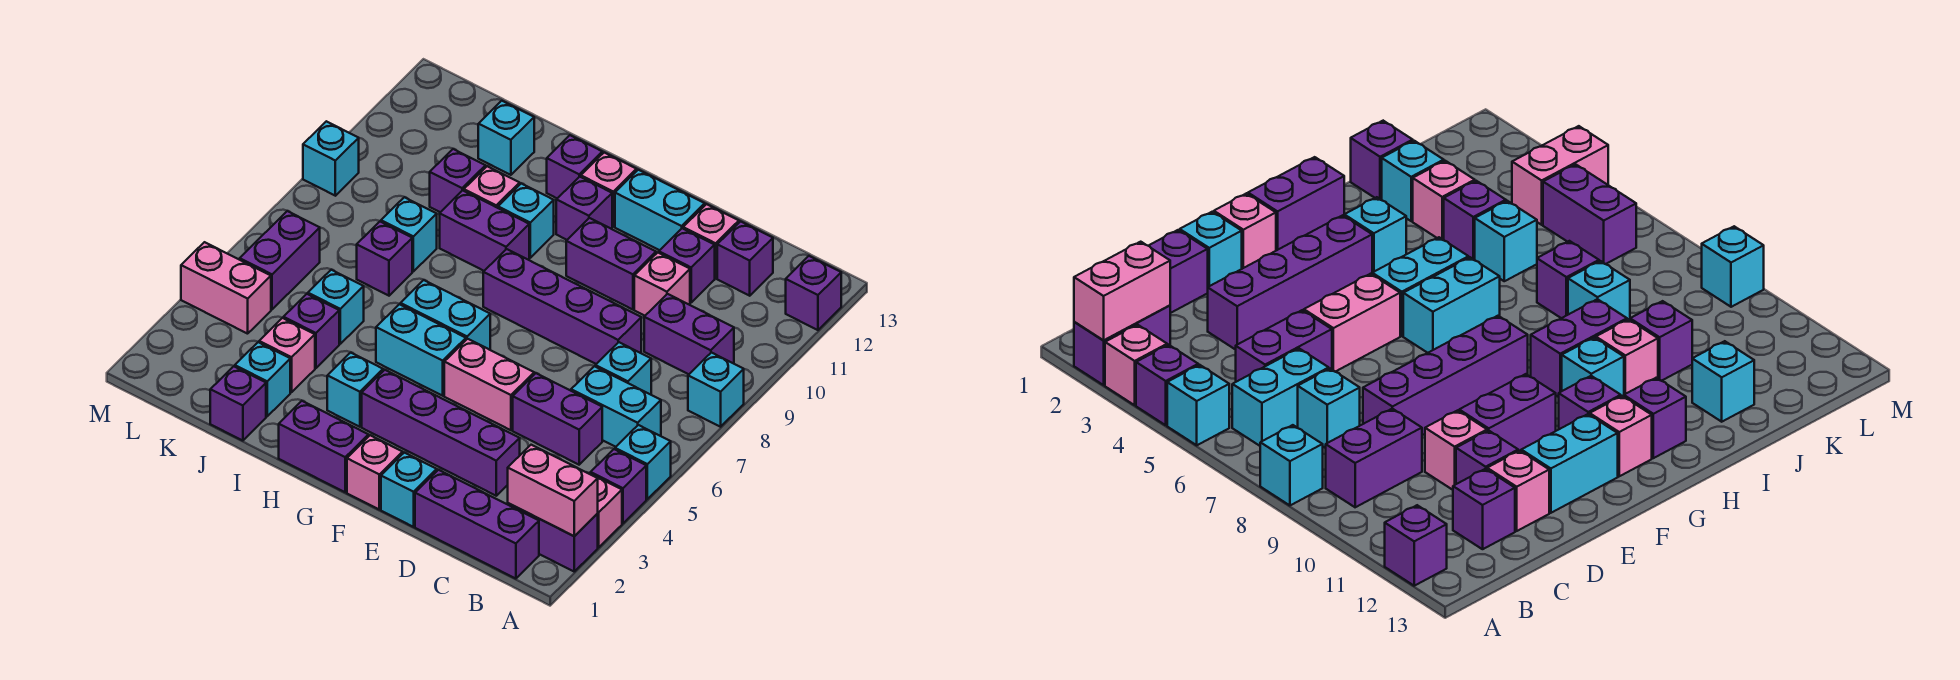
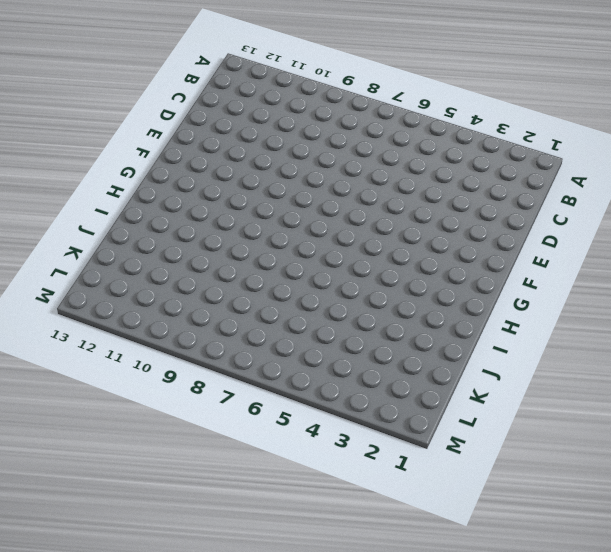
none -> purple 1x2 brick [508,503,598,571]
none -> pink 1x1 brick [589,473,622,547]
none -> purple 1x1 brick [591,449,646,523]
none -> cyan 1x1 brick [615,425,671,499]

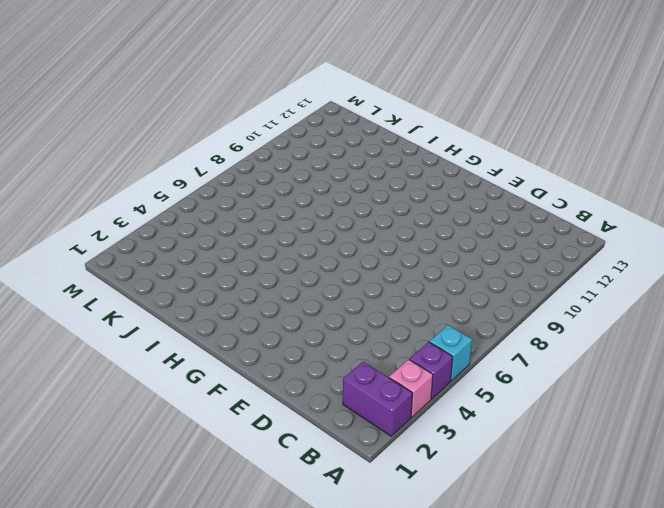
none -> cyan 1x1 brick [688,353,744,427]
none -> purple 1x1 brick [786,256,841,330]
none -> purple 1x3 brick [415,470,539,579]
none -> cyan 1x2 brick [571,366,661,447]

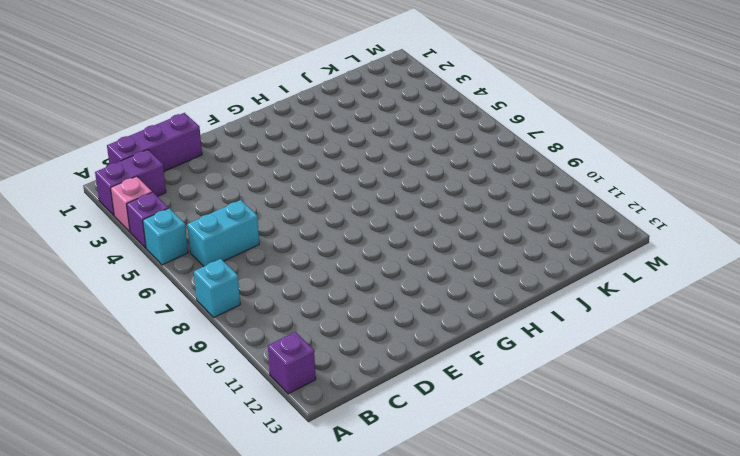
none -> purple 1x2 brick [644,294,734,374]
none -> purple 1x2 brick [513,373,602,465]
none -> cyan 1x1 brick [595,342,651,394]
none -> purple 1x1 brick [717,221,773,296]

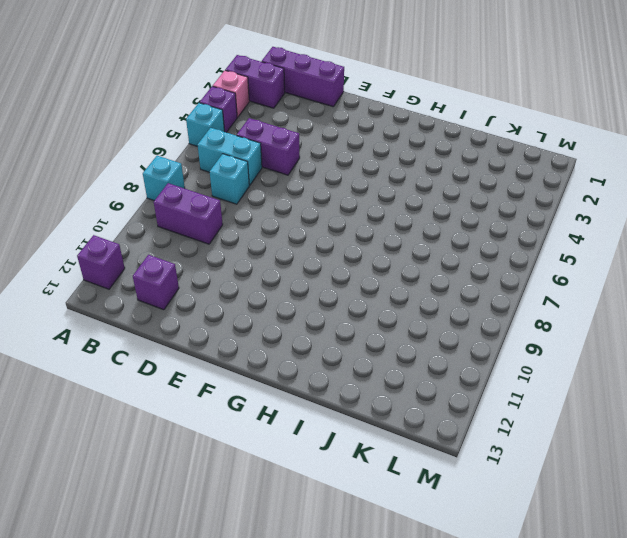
none -> purple 1x4 brick [362,370,520,496]
none -> purple 1x4 brick [483,249,641,364]
none -> pink 1x1 brick [634,253,690,316]
none -> purple 1x1 brick [659,228,715,302]

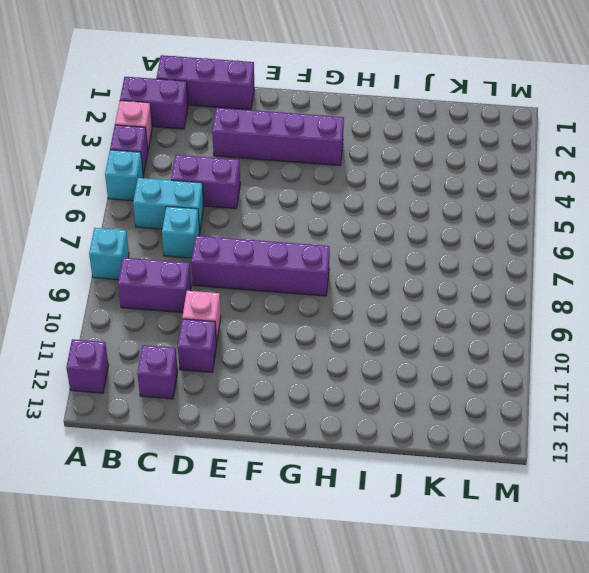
none -> pink 1x1 brick [683,204,739,278]
none -> cyan 1x1 brick [381,453,437,527]
none -> pink 1x2 brick [444,339,534,430]
none -> purple 1x2 brick [566,218,656,310]

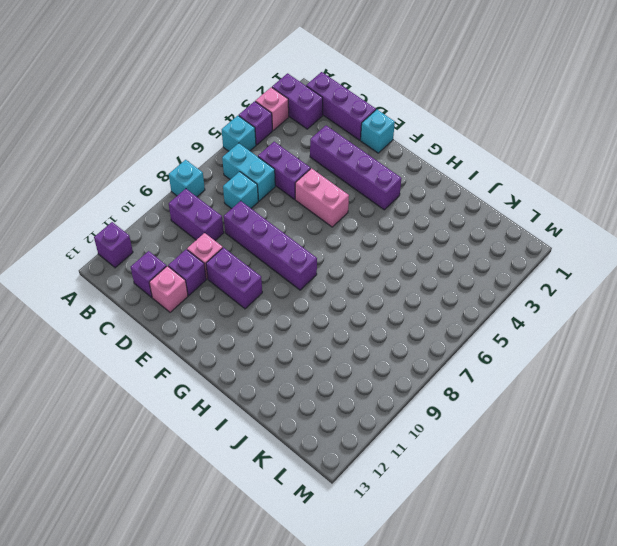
none -> cyan 1x2 brick [615,170,705,250]
none -> pink 1x1 brick [347,435,403,509]
none -> purple 1x2 brick [279,401,368,492]
none -> cyan 1x2 brick [376,304,466,396]

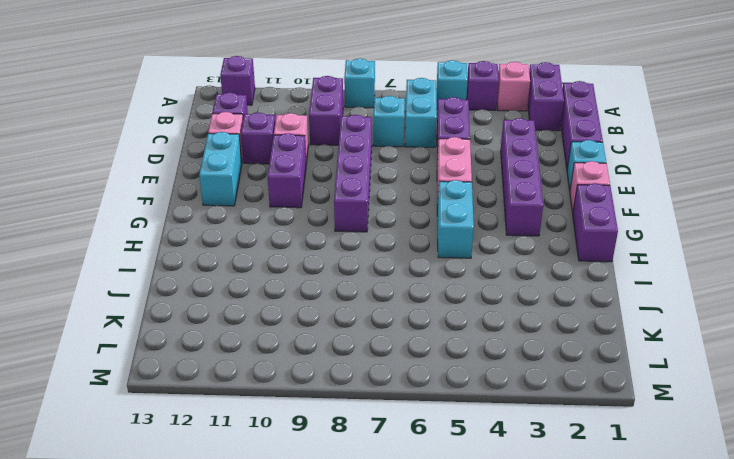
none -> cyan 1x2 brick [401,280,490,350]
none -> purple 1x1 brick [556,177,612,240]
none -> pink 1x1 brick [581,152,637,226]
none -> cyan 1x1 brick [327,353,383,427]

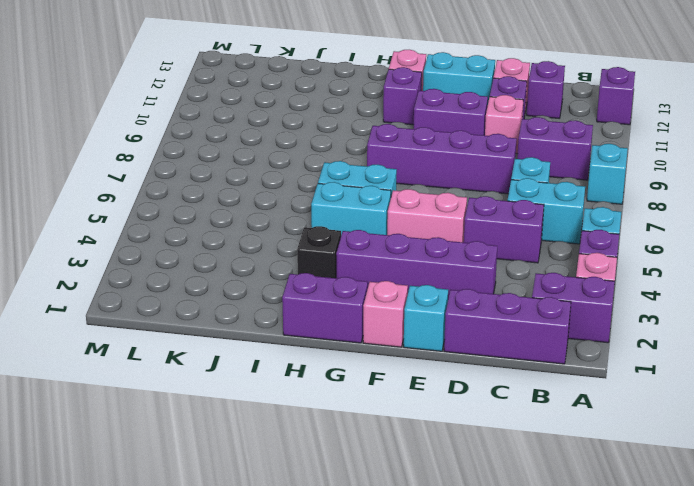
black 1x1 brick [297,226,341,278] -> cyan 1x1 brick [327,353,383,427]
none -> purple 1x2 brick [440,190,529,271]
none -> cyan 1x1 brick [498,183,554,258]
none -> purple 1x1 brick [547,135,602,198]
none -> pink 1x1 brick [464,166,520,208]

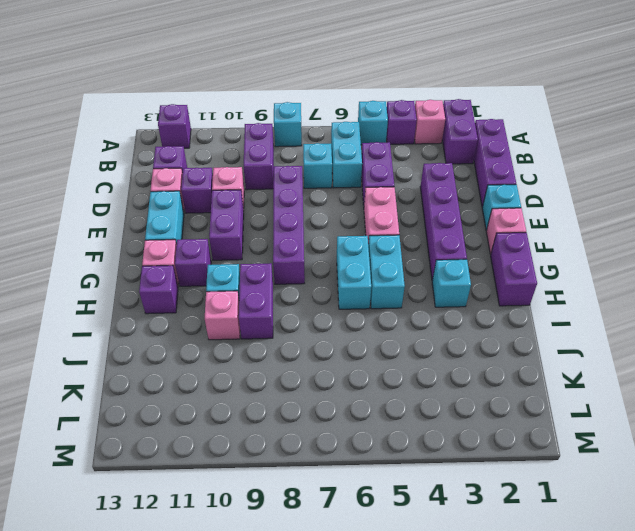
none -> purple 1x1 brick [210,366,266,441]
none -> cyan 1x1 brick [235,342,290,416]
none -> pink 1x1 brick [259,318,315,392]
none -> purple 1x1 brick [284,294,339,368]

